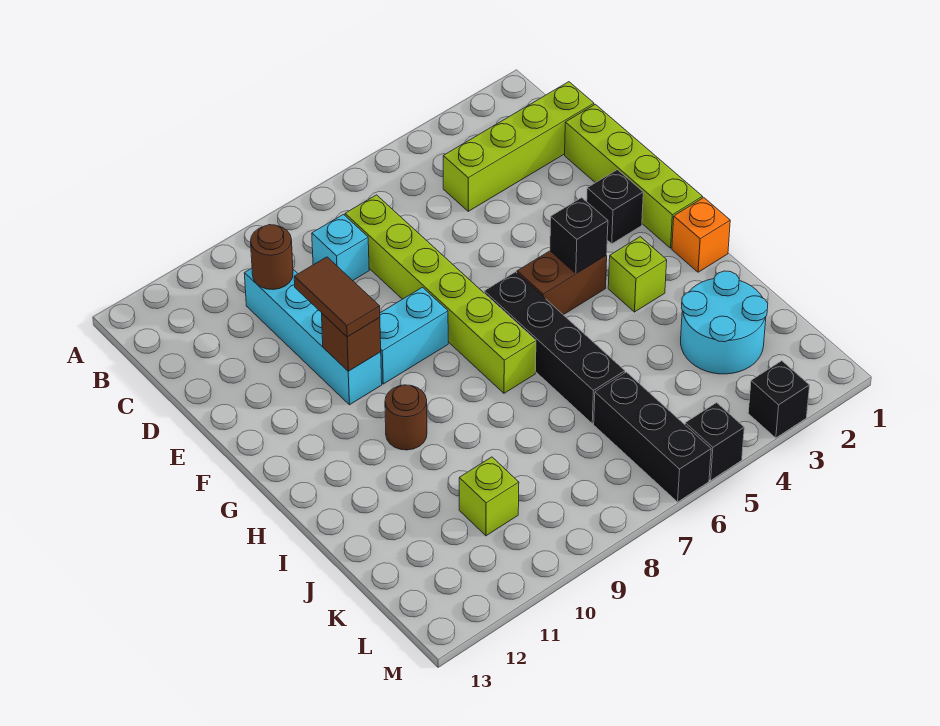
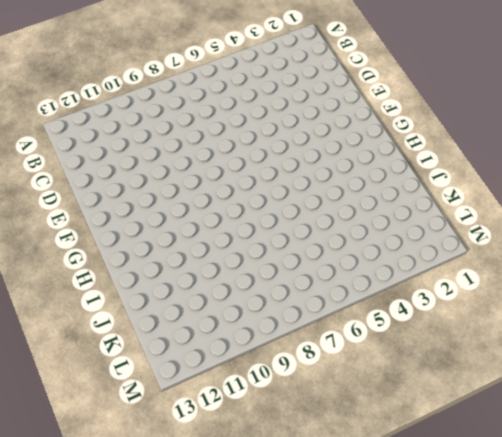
none -> lime 1x4 brick [443,82,594,211]
none -> lime 1x6 brick [345,195,536,393]
none -> cyan 1x1 brick [312,214,369,281]

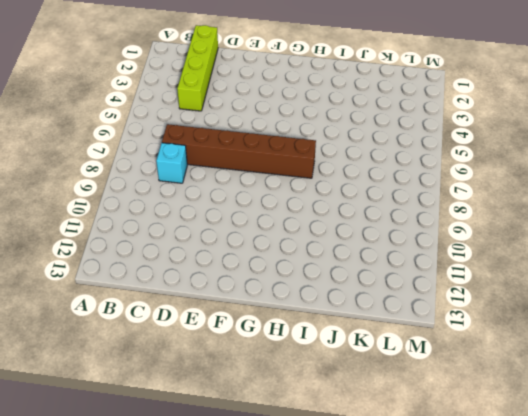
brown 1x6 brick [162,124,316,178] -> lime 1x6 brick [345,195,536,393]
none -> cyan 1x4 brick [244,268,382,405]
none -> lime 1x4 brick [565,104,702,248]
none -> black 1x1 brick [587,170,643,244]

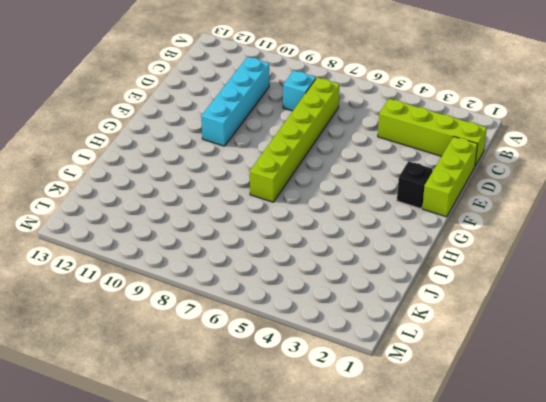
lime 1x3 brick [422,136,478,217] -> lime 1x4 brick [565,104,702,248]
none -> cyan 1x2 brick [380,287,448,384]
none -> brown 1x2 brick [517,251,607,315]
none -> black 1x4 brick [484,272,625,424]

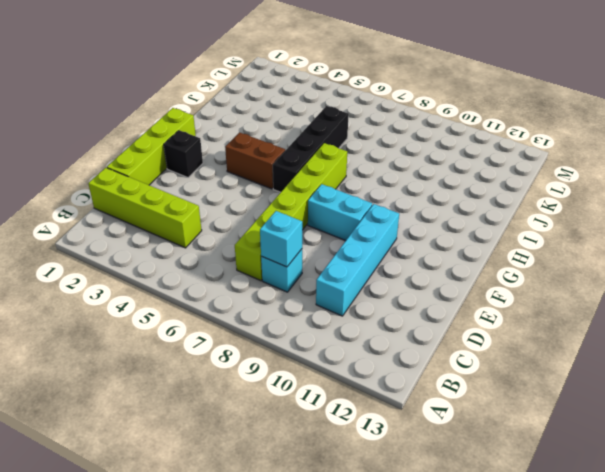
cyan 1x1 brick [260,211,302,267] -> none
none -> orange 1x1 brick [672,198,730,272]
none -> lime 1x1 brick [608,237,667,312]
none -> brown 1x1 round brick [385,385,427,450]

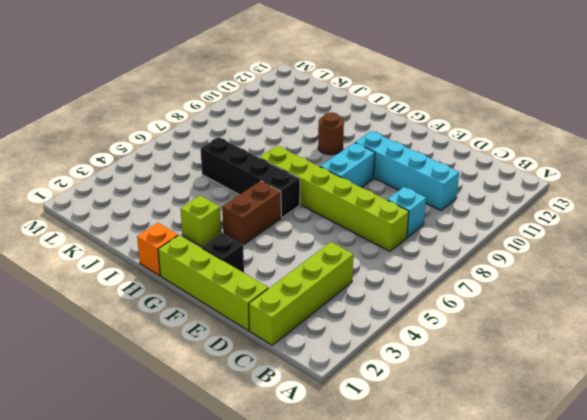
none -> cyan 2x2 round brick [681,271,768,374]
none -> black 1x3 brick [594,372,711,502]
none -> lime 1x1 brick [459,457,519,536]

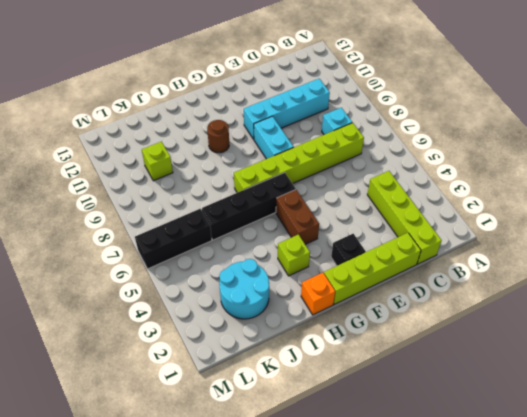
none -> black 1x1 brick [748,361,810,438]
none -> black 1x1 brick [685,403,744,480]
none -> brown 1x1 round brick [251,225,293,290]

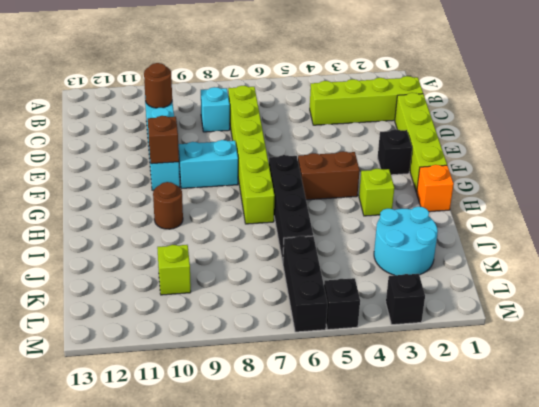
none -> black 1x1 brick [550,198,608,274]
none -> brown 1x2 tile [294,257,380,337]

